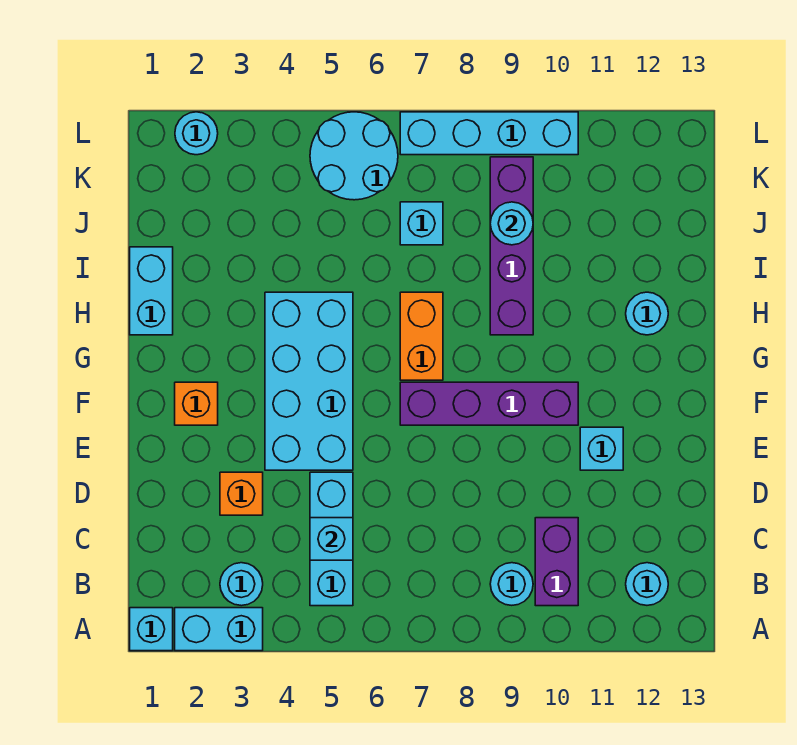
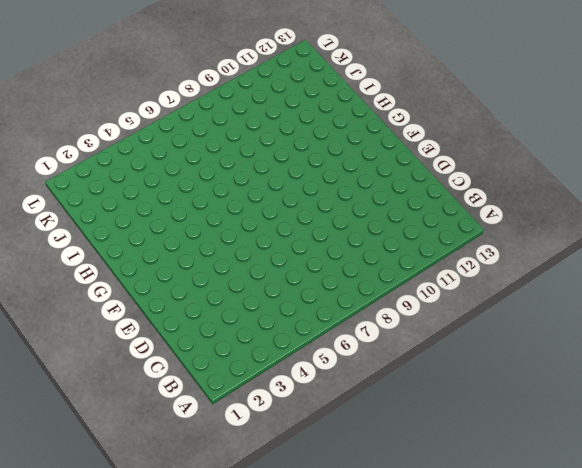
none -> cyan 1x1 brick [130,608,173,651]
none -> cyan 1x2 brick [175,608,263,651]
none -> cyan 1x1 round brick [220,563,263,606]

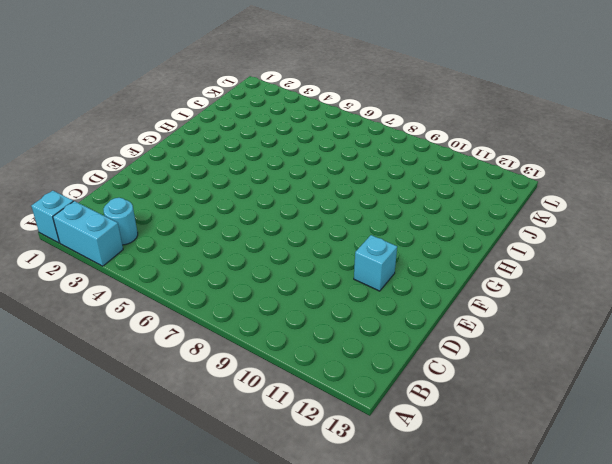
none -> cyan 1x3 brick [310,472,353,606]
none -> cyan 1x1 round brick [490,563,533,605]
none -> purple 1x2 brick [535,518,578,606]

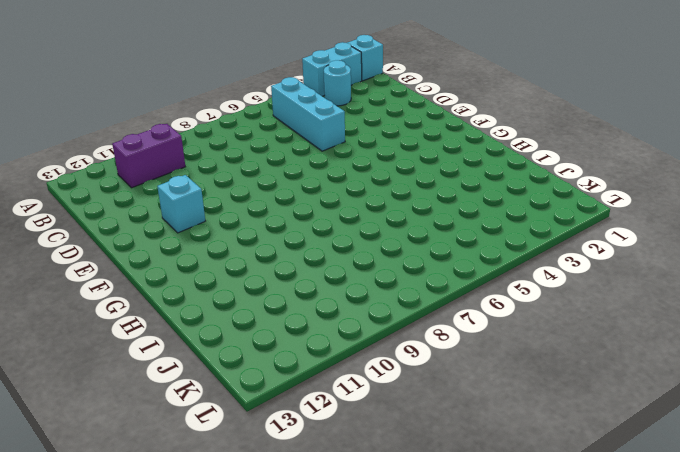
purple 1x2 brick [112,124,185,188] -> purple 1x2 brick turned to [535,518,578,606]
none -> cyan 1x1 round brick [490,563,533,605]
none -> cyan 1x1 round brick [626,563,668,605]
none -> orange 1x1 brick [220,472,263,515]

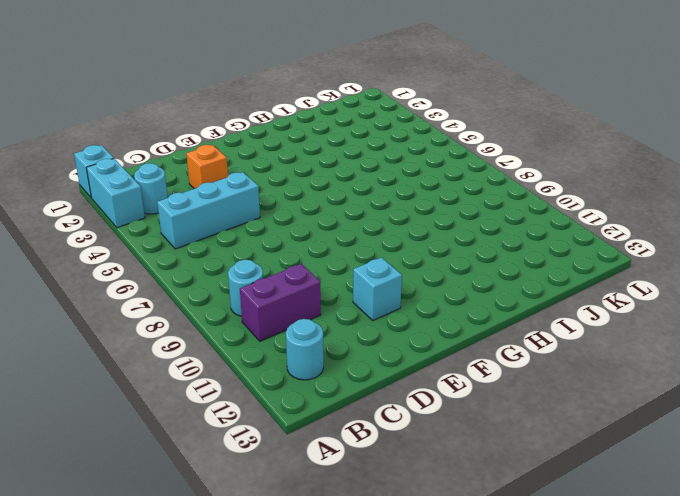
none -> cyan 2x4 brick [265,292,353,470]
none -> orange 1x1 brick [175,382,218,425]
none -> purple 1x4 brick [400,382,578,425]

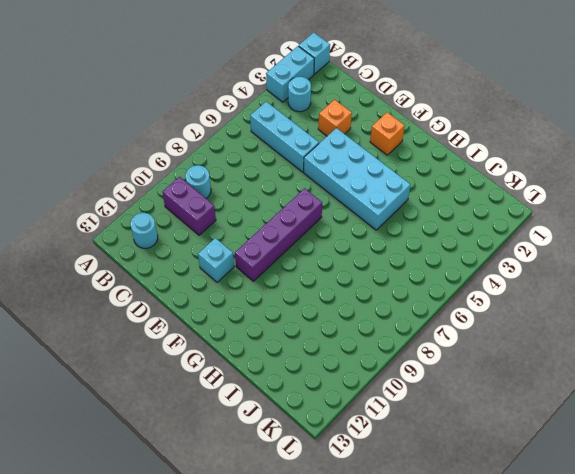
none -> orange 1x2 brick [400,292,443,380]
none -> cyan 1x2 brick [130,247,173,335]
none -> purple 1x4 brick [490,157,533,335]

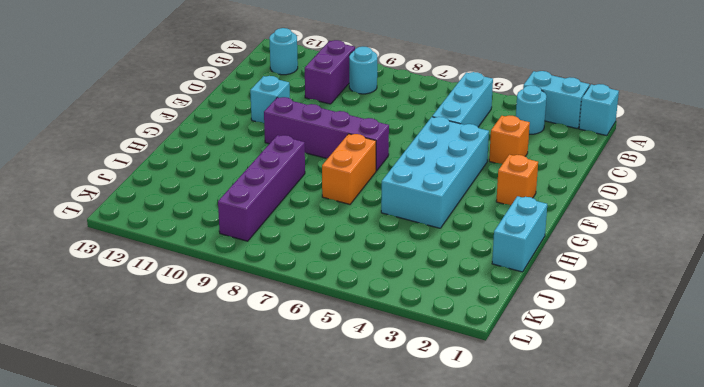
none -> cyan 1x1 round brick [626,292,668,335]
none -> cyan 1x1 brick [400,202,443,245]
none -> cyan 2x2 round brick [310,112,398,200]

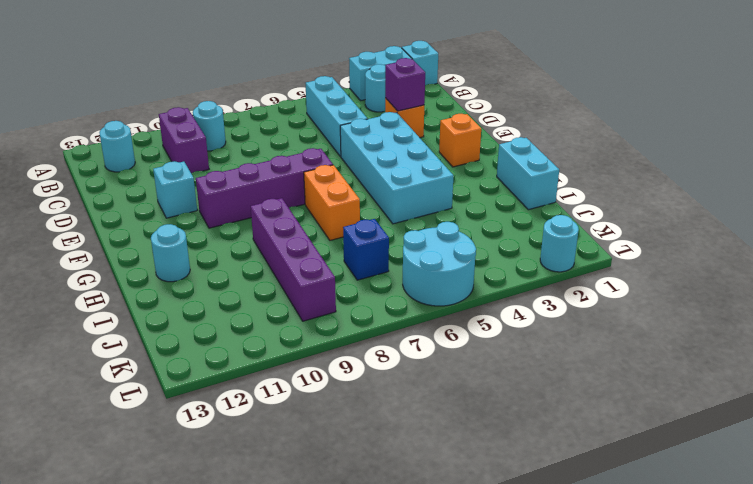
purple 1x1 brick [385,58,425,111] -> none
blue 1x1 brick [343,219,389,280] -> cyan 1x1 brick [400,202,443,245]
none -> cyan 1x4 brick [400,112,578,155]
none -> cyan 1x1 brick [310,518,353,560]
none -> cyan 1x1 round brick [490,202,533,245]

